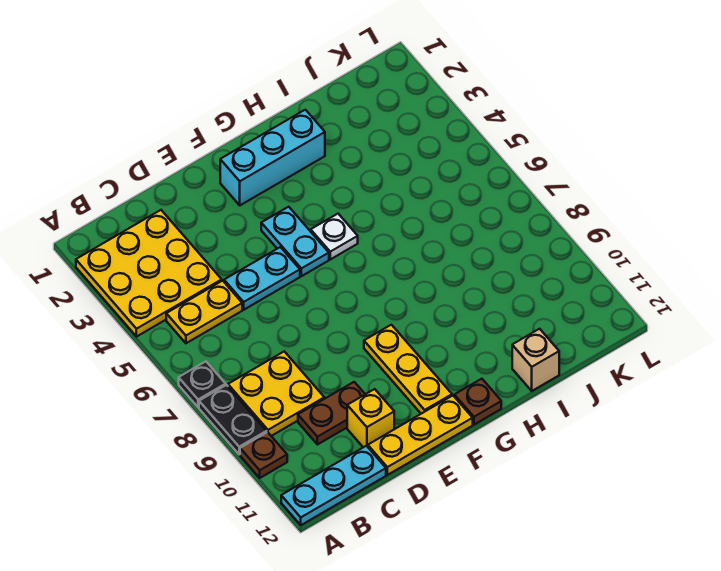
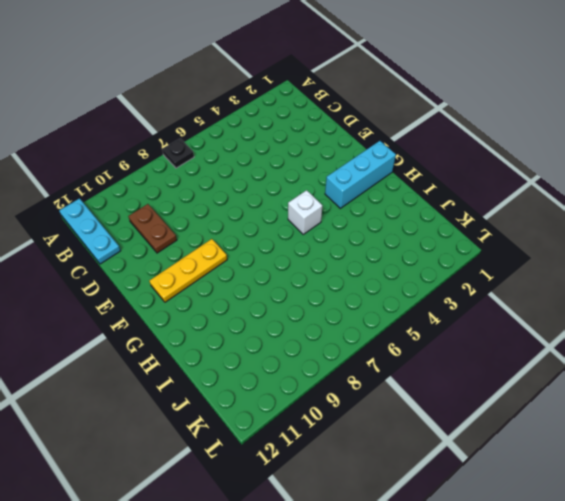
cyan 1x3 brick [325,141,396,208] -> cyan 1x3 brick turned to [220,110,325,205]
white 1x1 brick [288,190,322,234] -> white 1x1 plate [311,214,358,259]
none -> yellow 3x3 plate [76,210,222,337]
none -> black 1x2 plate [199,385,267,454]
none -> brown 1x1 plate [240,432,287,478]

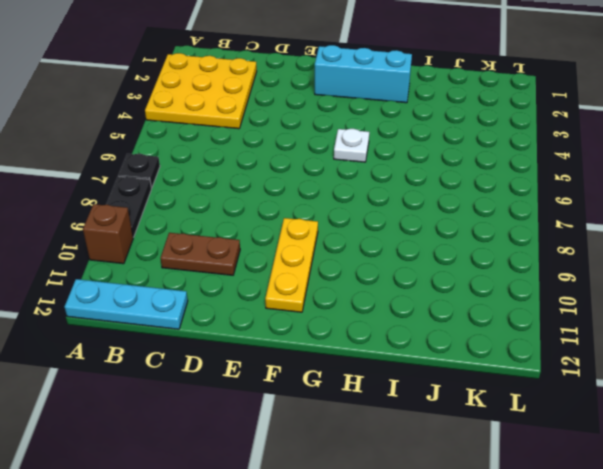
brown 1x1 brick [83,204,133,264] -> brown 1x1 plate [240,432,287,478]
none -> yellow 1x2 plate [166,281,242,343]
none -> yellow 2x2 plate [228,352,324,436]
none -> cyan 1x2 plate [224,247,300,310]

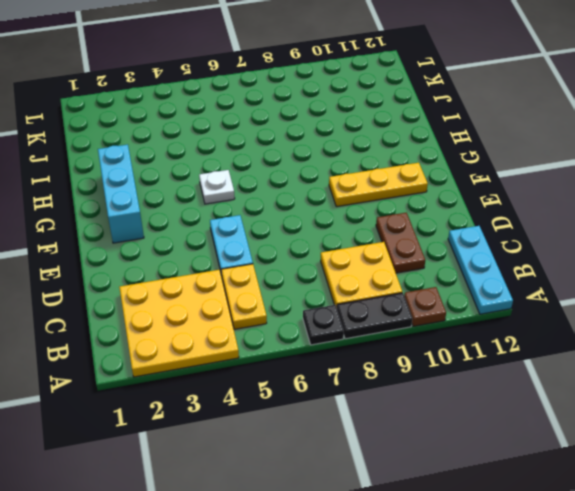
none -> yellow 1x1 brick [347,389,394,447]
none -> yellow 1x3 plate [368,396,473,475]
none -> cyan 1x2 plate [261,207,329,276]

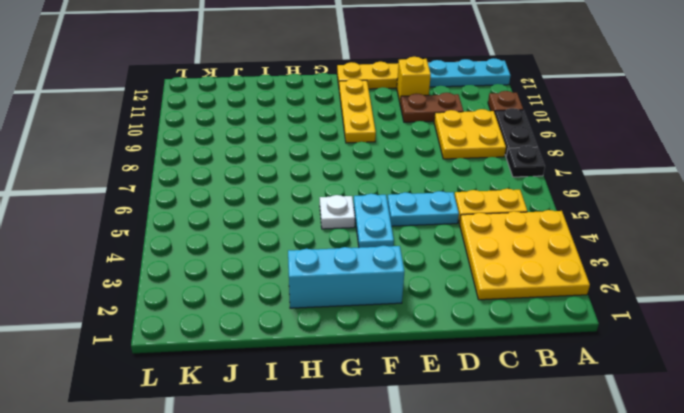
none -> brown 1x1 plate [454,379,501,425]
none -> tan 1x1 brick [512,329,559,391]

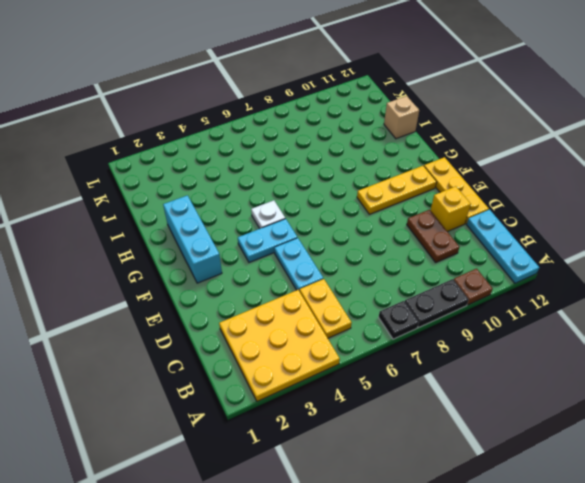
none -> yellow 2x2 plate [228,352,324,436]
none -> brown 1x1 plate [454,379,501,425]

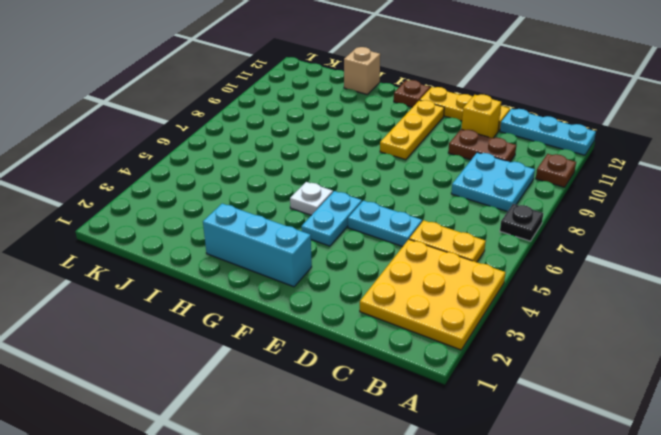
cyan 2x2 plate [451,152,535,212] -> yellow 2x2 plate [228,352,324,436]
none -> black 1x2 plate [199,385,267,454]

